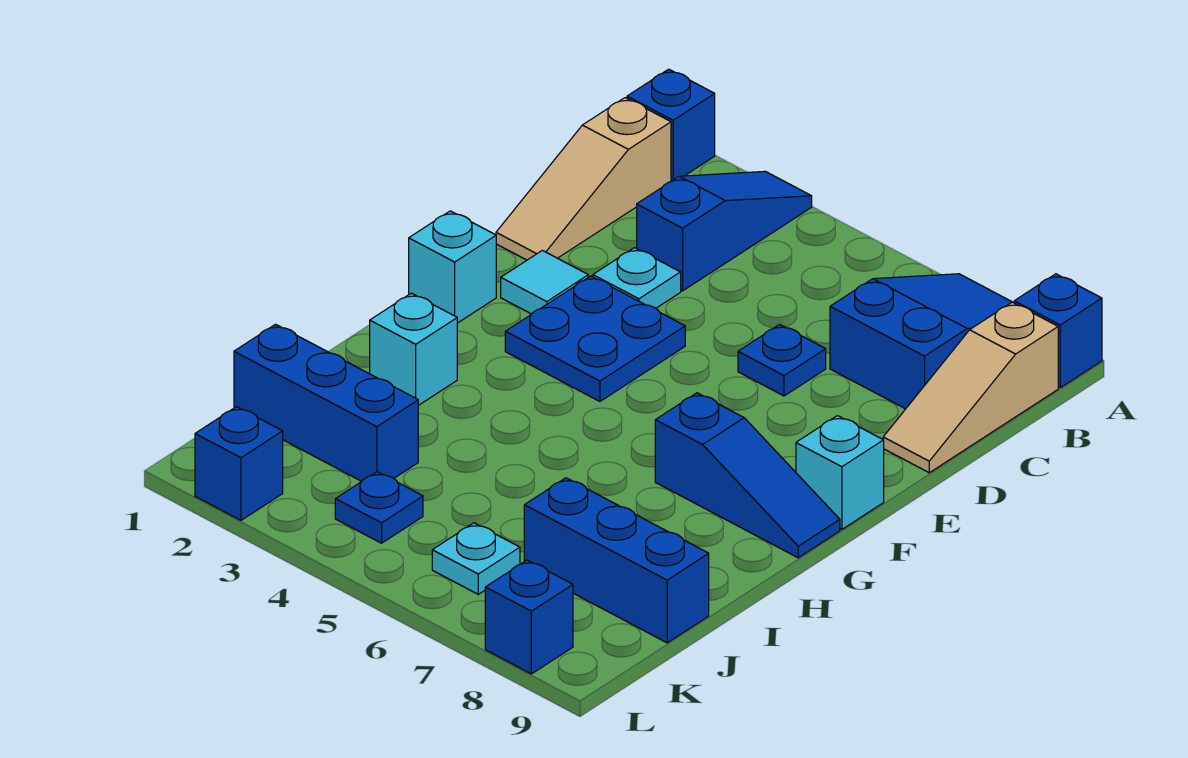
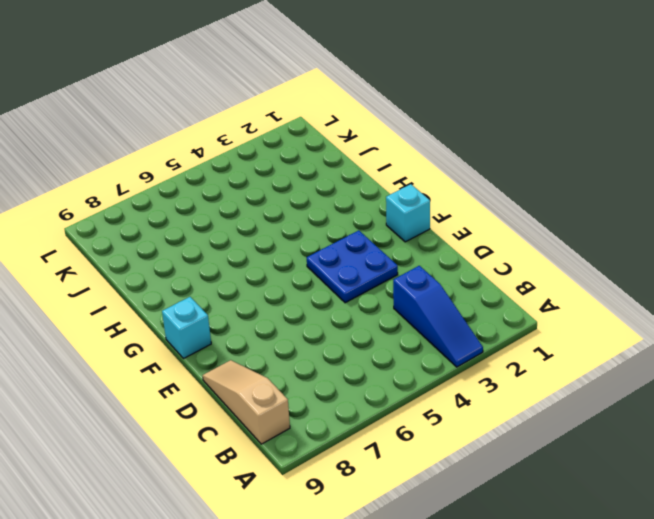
none -> blue 1x1 brick [627,69,715,181]
none -> blue 2x3 slope [830,274,1012,409]
none -> blue 1x1 brick [1014,274,1102,388]

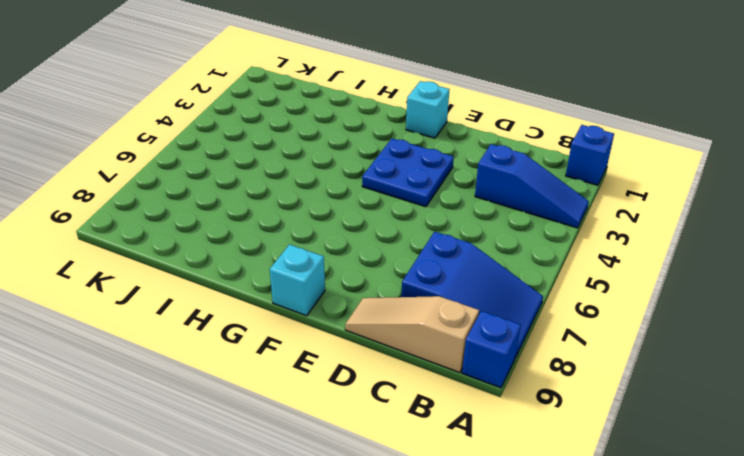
none -> tan 1x3 slope [496,98,671,260]
none -> cyan 1x1 plate [593,248,681,308]
none -> blue 1x1 plate [738,324,826,396]

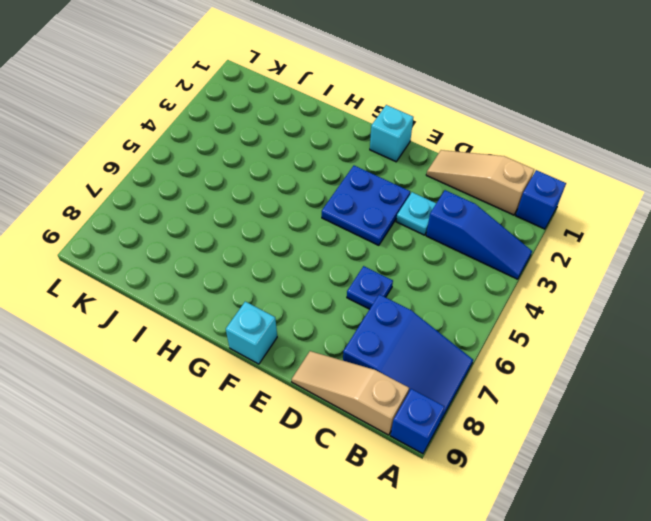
none -> cyan 1x1 tile [501,250,588,314]
none -> blue 1x3 slope [655,393,840,558]
none -> cyan 1x1 brick [370,293,457,405]

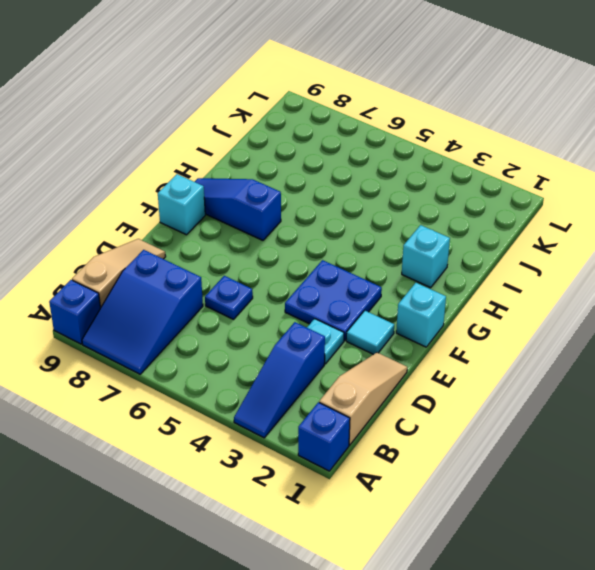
none -> blue 1x3 brick [234,324,418,481]
none -> blue 1x3 brick [524,478,709,643]
none -> blue 1x1 plate [335,472,423,543]

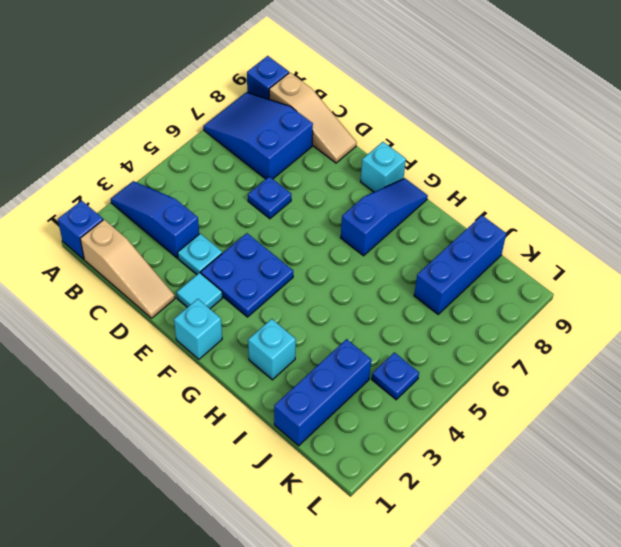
none -> cyan 1x1 plate [432,523,520,594]
none -> blue 1x1 brick [195,407,283,520]
none -> blue 1x1 brick [485,560,573,674]

